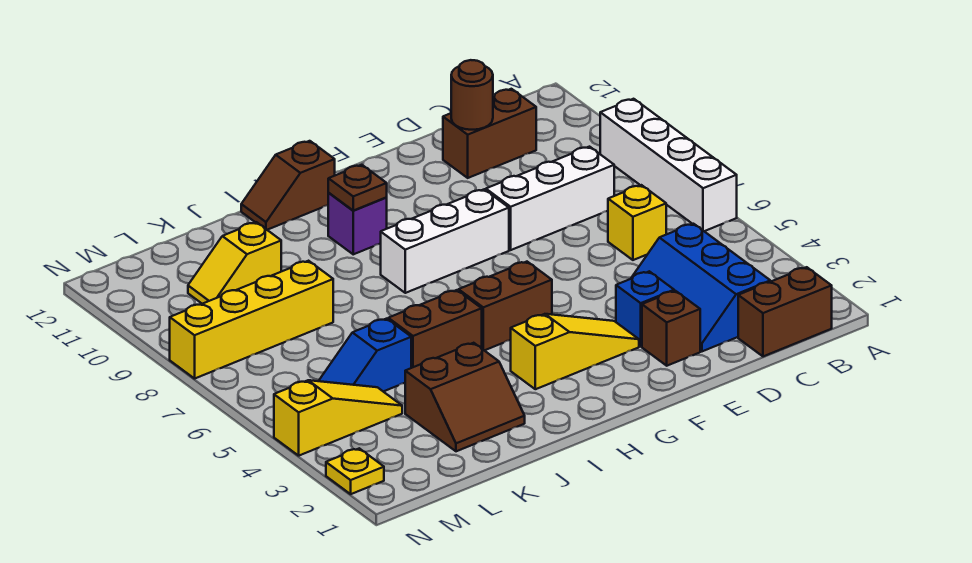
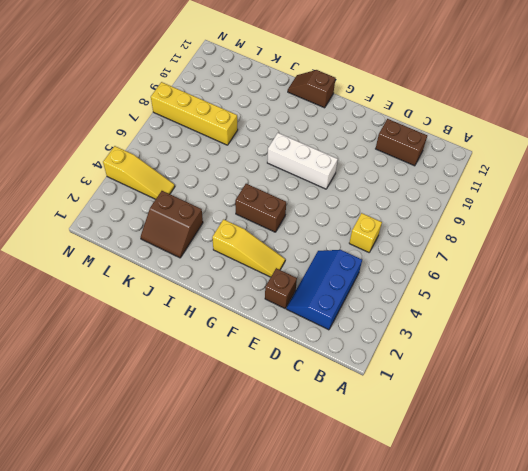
none -> white 1x4 brick [600,99,737,231]
none -> brown 1x2 brick [738,267,832,356]
none -> white 1x3 brick [486,147,614,250]

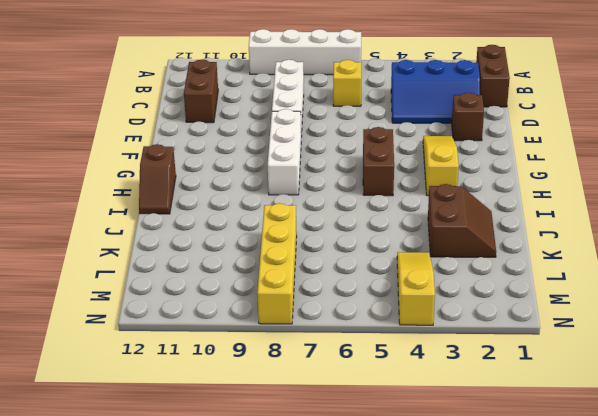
none -> blue 1x1 brick [616,271,674,346]
none -> purple 1x1 brick [328,193,387,254]
none -> brown 1x2 brick [388,290,482,368]

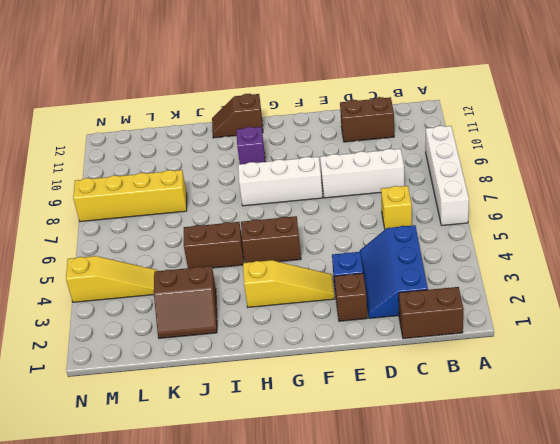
none -> blue 1x2 slope [319,319,411,392]
none -> yellow 1x2 slope [188,222,281,304]
none -> yellow 1x1 plate [326,448,384,494]

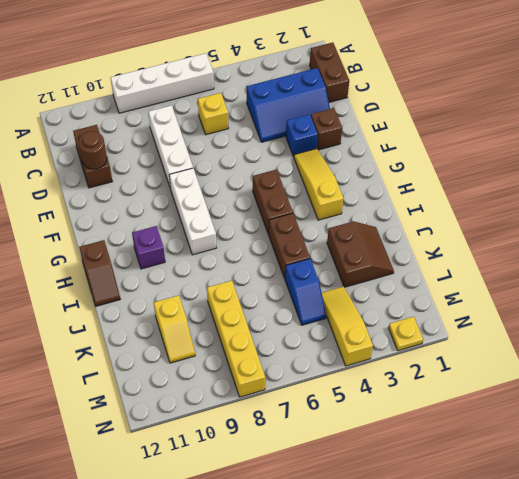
none -> brown 1x1 plate [328,165,387,211]

